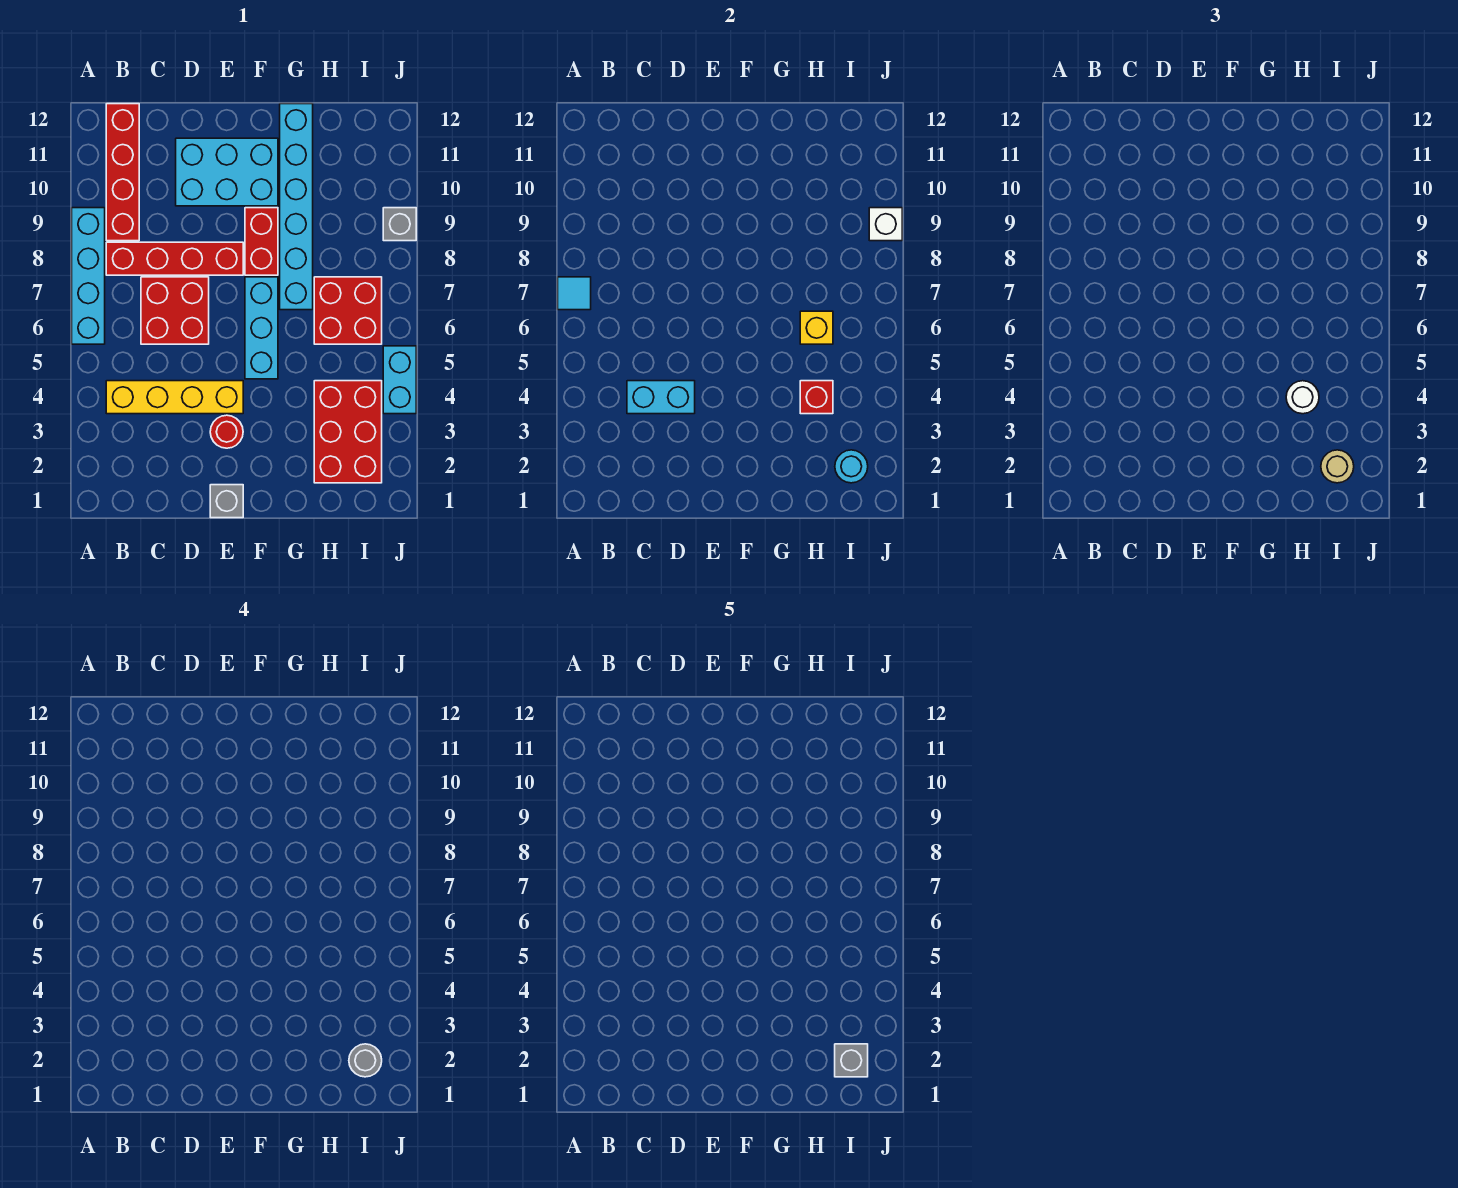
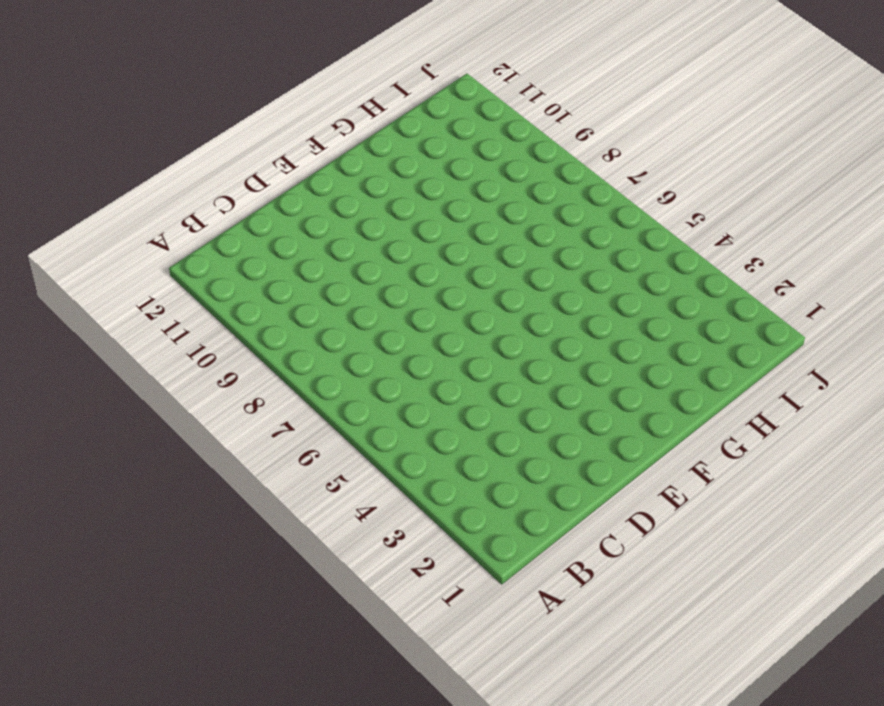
none -> cyan 1x4 brick [72,208,105,344]
none -> yellow 1x4 brick [106,381,243,414]
none -> red 1x4 brick [106,242,243,275]

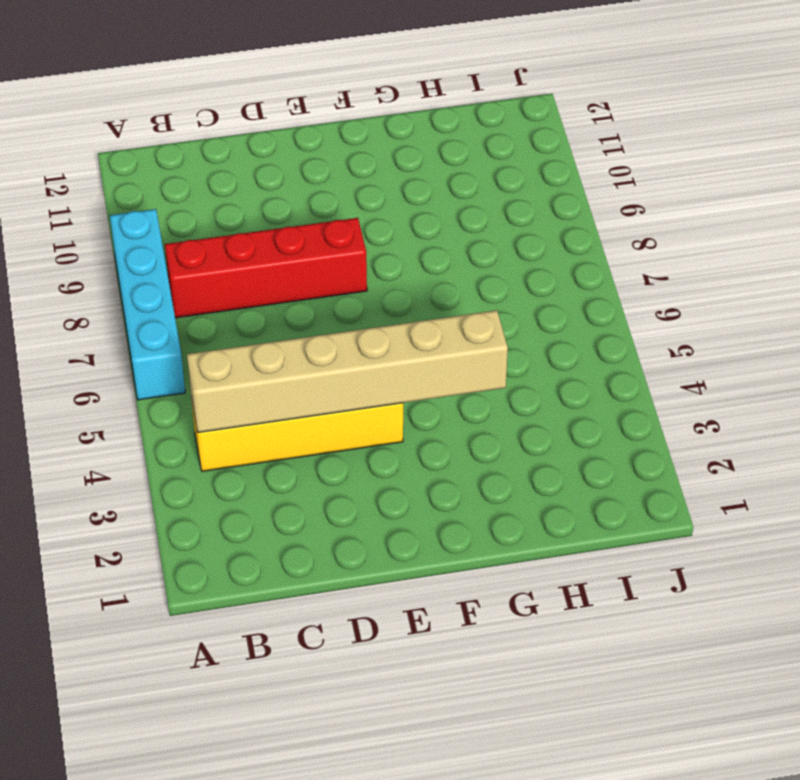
tan 1x6 brick [187,310,508,432] -> cyan 1x2 brick [627,381,695,414]
none -> red 1x4 brick [106,104,139,241]
none -> red 2x2 brick [141,277,209,344]
none -> cyan 2x3 brick [176,138,278,206]

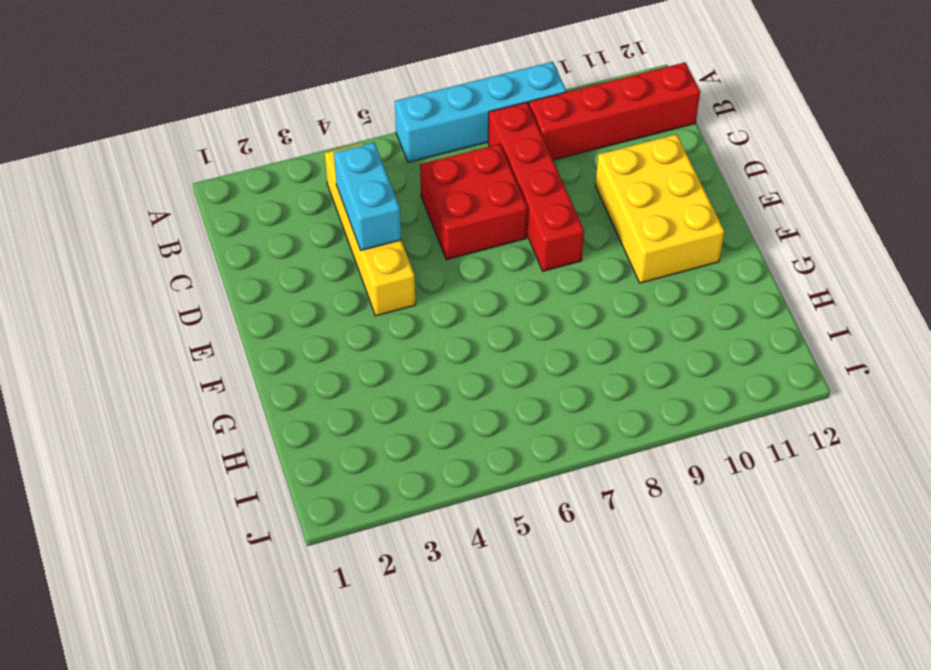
yellow 2x3 brick [595,134,724,283] -> cyan 2x3 brick [176,138,278,206]
none -> grey 1x1 brick [210,485,243,518]
none -> red 1x1 round brick [210,415,243,448]
none -> cyan 1x3 brick [245,277,278,379]

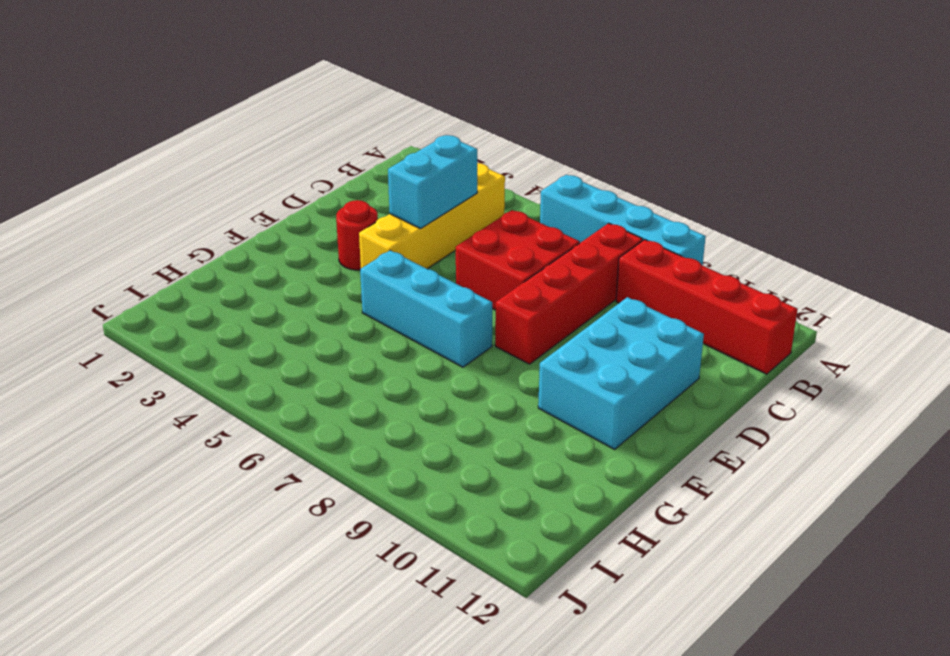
none -> grey 1x1 brick [210,485,243,518]
none -> red 1x2 brick [245,208,278,275]
none -> cyan 1x6 brick [280,104,313,310]

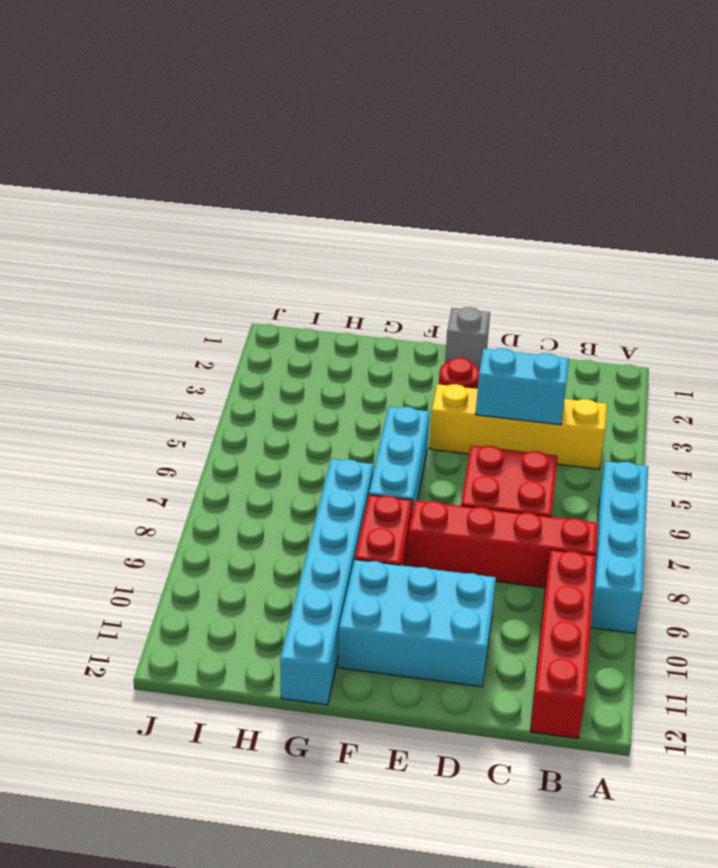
none -> red 2x3 brick [314,381,382,483]
none -> red 2x2 brick [314,277,382,344]
none -> cyan 1x2 brick [383,346,416,414]

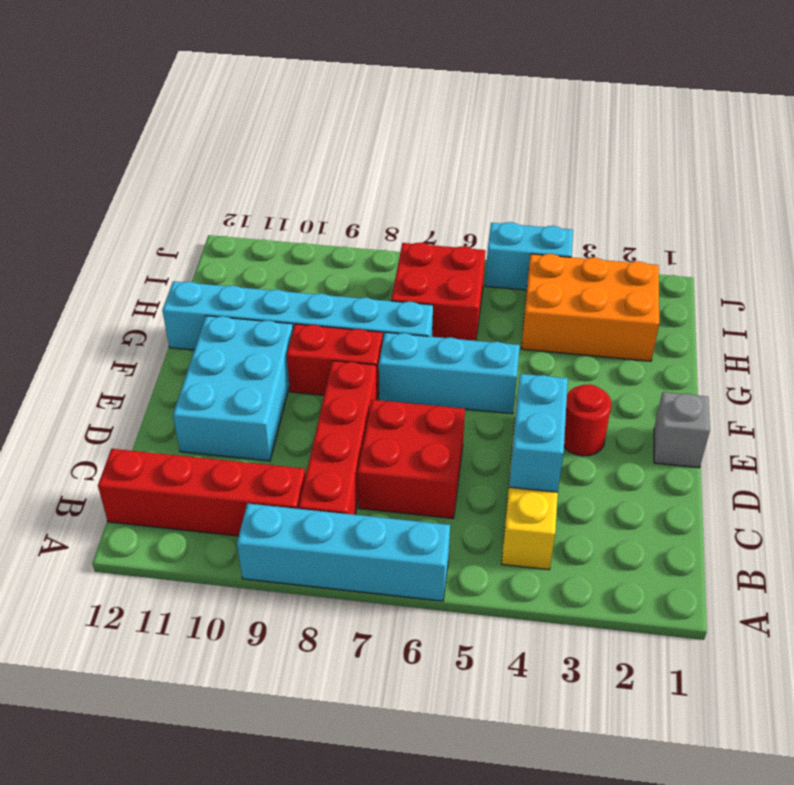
orange 2x3 brick [521,254,659,361] -> red 2x3 brick [314,381,382,483]
none -> grey 1x1 brick [383,208,416,241]
none -> cyan 1x1 tile [558,277,591,310]
none -> red 1x1 brick [800,381,833,414]

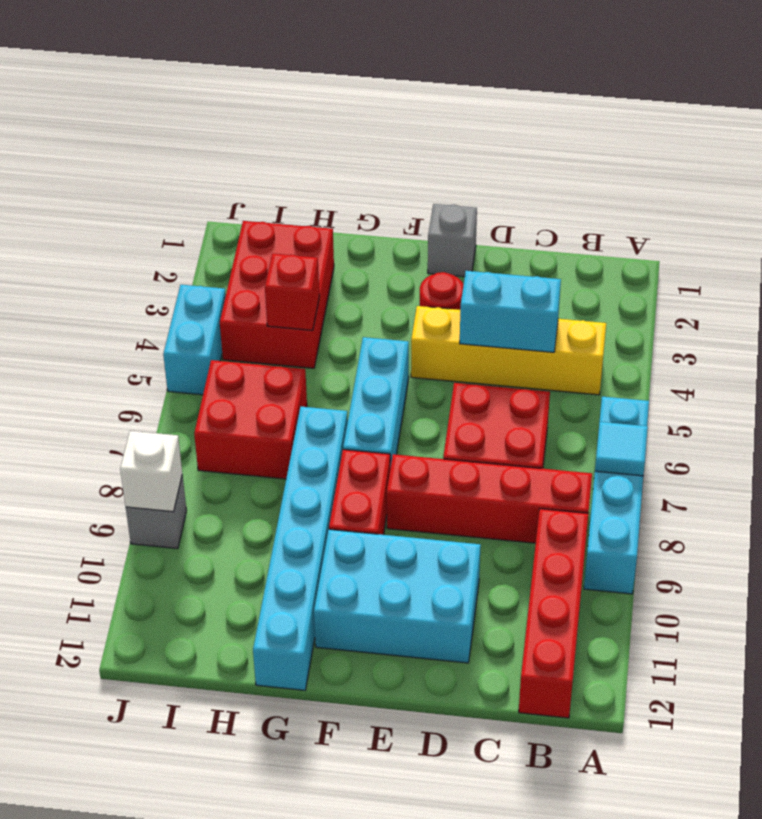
none -> yellow 1x1 brick [800,311,833,344]
none -> cyan 1x1 round brick [835,450,868,483]
none -> white 1x1 round brick [1286,381,1319,414]

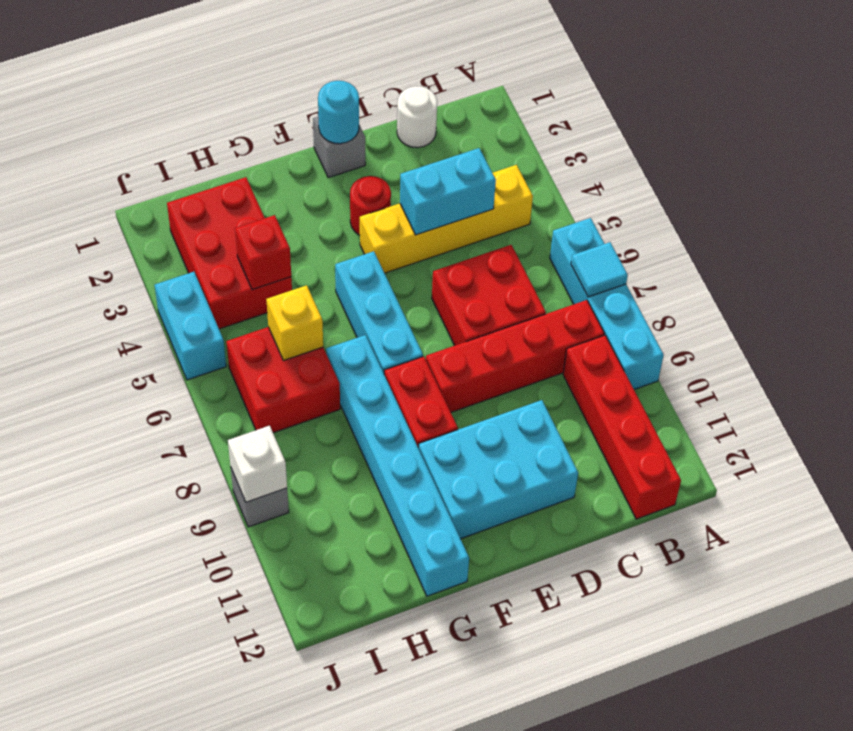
white 1x1 round brick [397,86,437,148] -> white 1x1 round brick moved to [1286,381,1319,414]
cyan 1x1 round brick [318,81,359,144] -> cyan 1x1 round brick moved to [835,450,868,483]
none -> tan 1x1 round brick [1321,450,1354,483]
none -> grey 1x1 round brick [349,1044,382,1077]
none -> grey 1x1 brick [835,1044,868,1077]

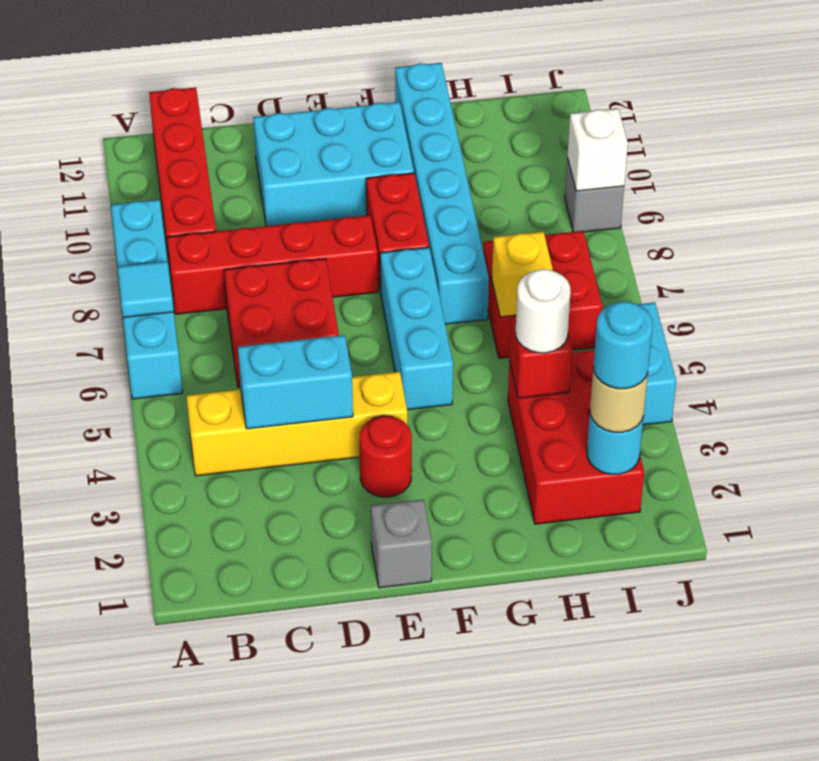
cyan 1x1 round brick [594,302,653,389] -> grey 1x1 round brick [349,1044,382,1077]
none -> grey 1x1 brick [835,1044,868,1077]

